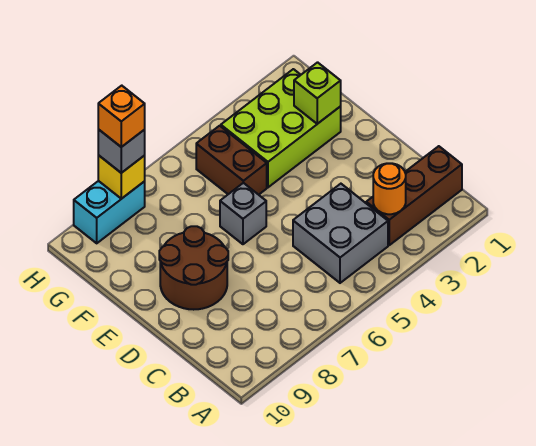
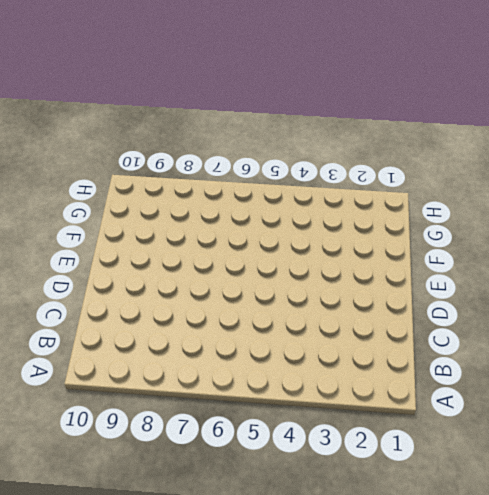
none -> brown 1x3 brick [366,146,462,245]
none -> grey 2x2 brick [293,184,388,283]
none -> brown 2x2 round brick [159,226,228,310]

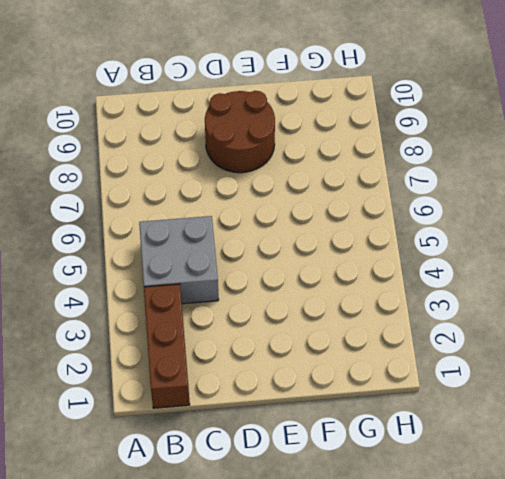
none -> grey 1x1 brick [220,183,266,244]
none -> lime 2x3 brick [221,69,341,187]
none -> brown 1x2 brick [196,126,267,195]

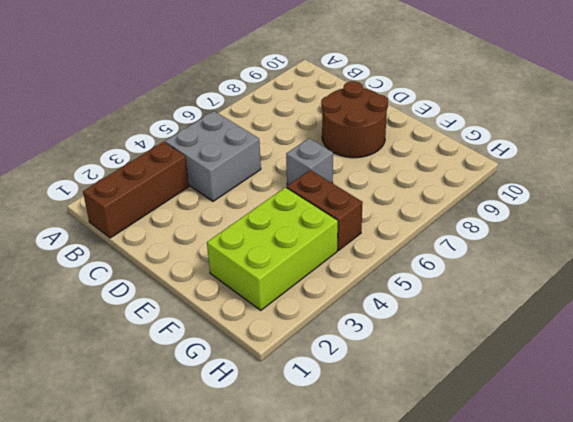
none -> cyan 1x2 brick [74,181,145,243]
none -> orange 1x1 round brick [373,163,406,214]
none -> lime 1x1 brick [294,62,341,124]

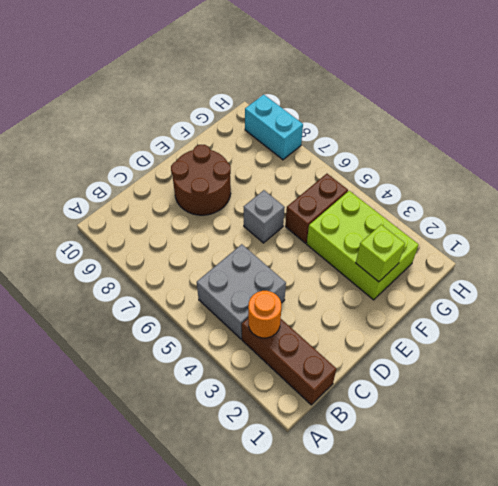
none -> yellow 1x1 brick [98,155,145,199]
none -> grey 1x1 brick [98,129,145,173]
none -> orange 1x1 brick [98,86,145,147]

